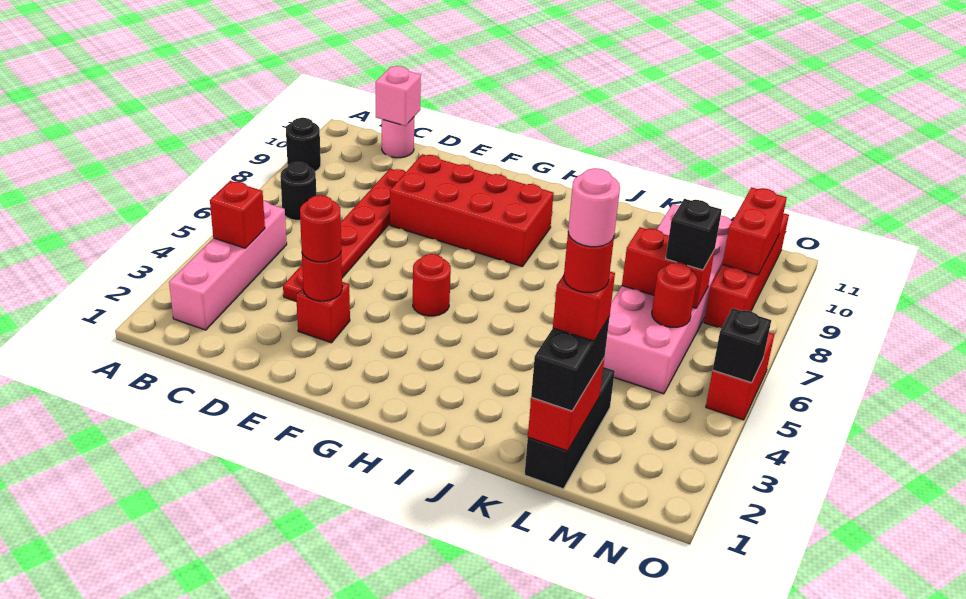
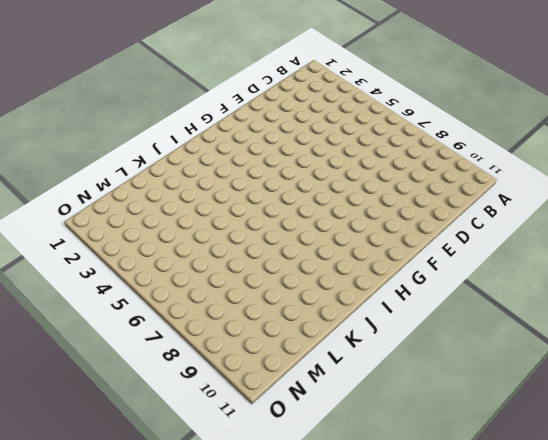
none -> black 1x1 round brick [286,118,321,171]
none -> pink 1x4 brick [169,201,287,330]
none -> black 1x1 round brick [280,162,316,220]

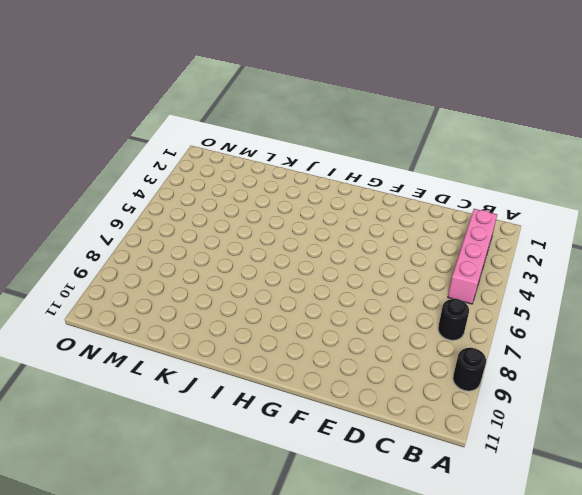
none -> pink 1x1 round brick [382,117,414,158]
none -> red 1x6 plate [283,169,406,302]
none -> red 1x1 brick [296,282,350,343]

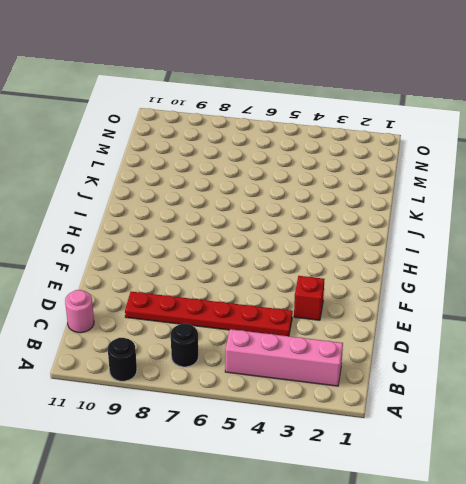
none -> red 2x4 brick [390,154,554,267]
none -> red 1x1 round brick [413,254,451,316]
none -> black 1x3 brick [525,367,615,489]

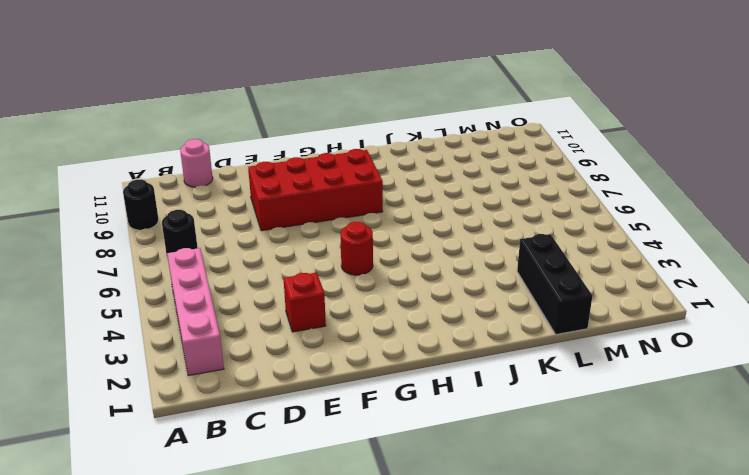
none -> red 1x6 plate [283,169,406,302]
none -> pink 2x6 brick [603,204,732,394]
none -> red 1x4 brick [704,213,789,328]

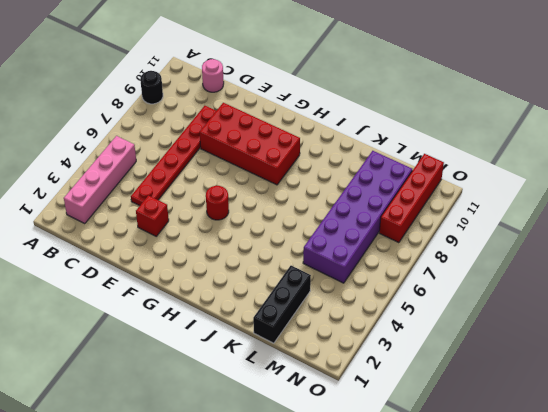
purple 2x6 brick [303,151,412,283] -> pink 2x6 brick [603,204,732,394]
none -> black 1x1 round brick [280,162,316,220]
none -> red 1x2 brick [706,333,774,420]
none -> red 1x1 brick [210,181,265,248]

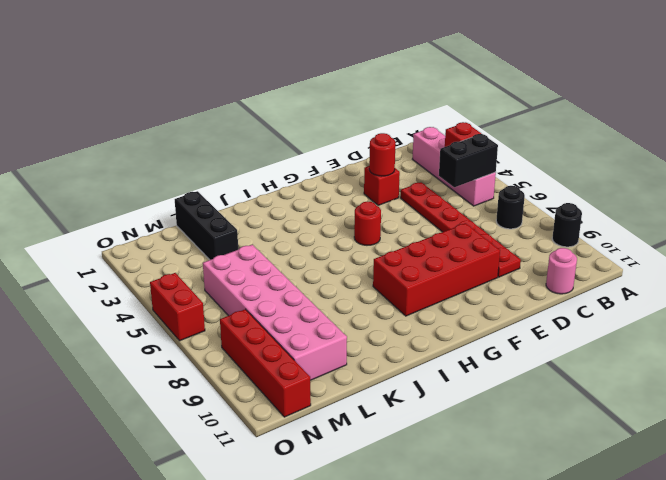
black 1x2 brick [439,134,498,187] -> black 1x2 brick turned to [531,317,610,411]
none -> pink 1x1 brick [376,66,421,126]
none -> red 1x2 brick [528,359,604,451]
none -> red 1x2 brick [622,227,715,308]

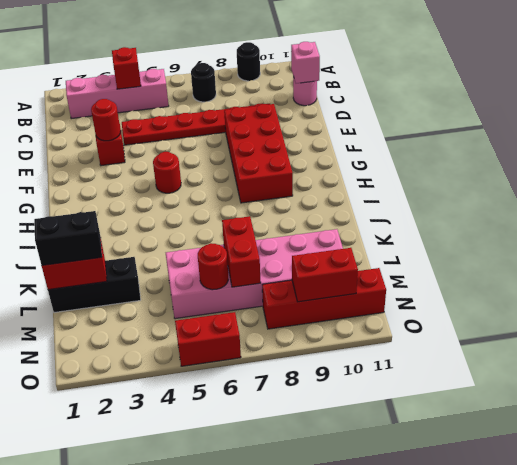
none -> black 1x1 brick [713,308,771,383]
none -> red 1x1 round brick [300,195,341,262]
none -> black 1x1 brick [666,199,722,270]

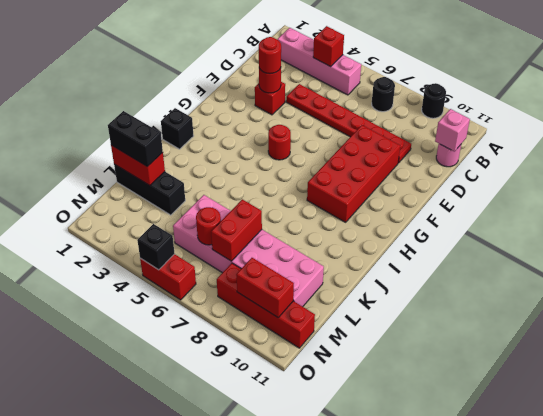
black 1x1 brick [161,108,194,149] -> black 1x1 brick moved to [666,199,722,270]
none -> red 1x1 brick [553,272,615,341]
none -> red 1x1 round brick [564,233,614,293]
none -> pink 1x1 round brick [568,168,620,247]

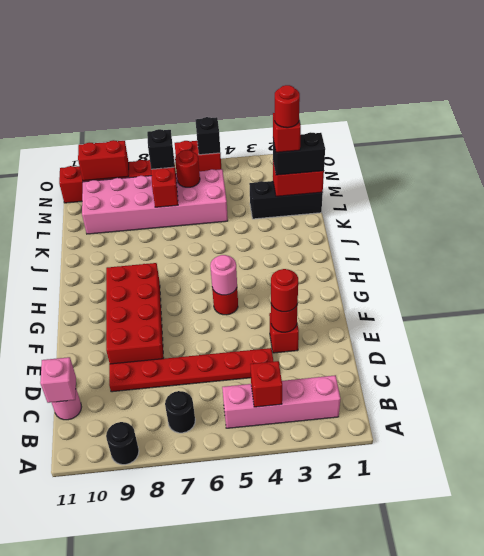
pink 1x1 round brick [210,255,237,295] -> pink 1x1 round brick moved to [568,168,620,247]

